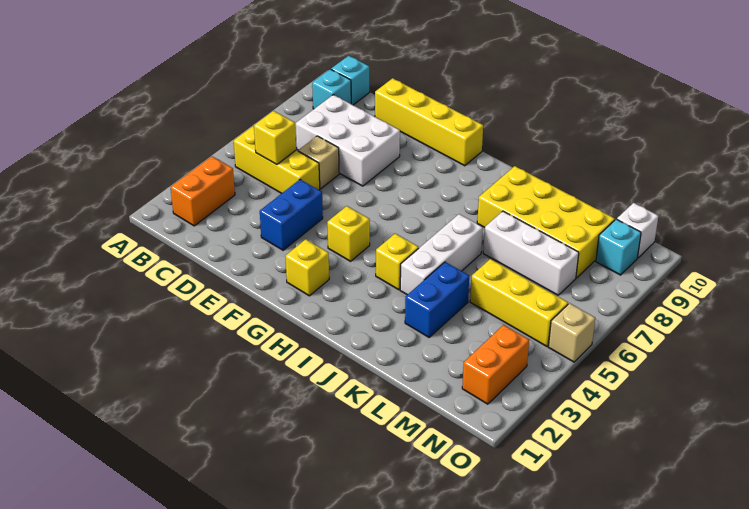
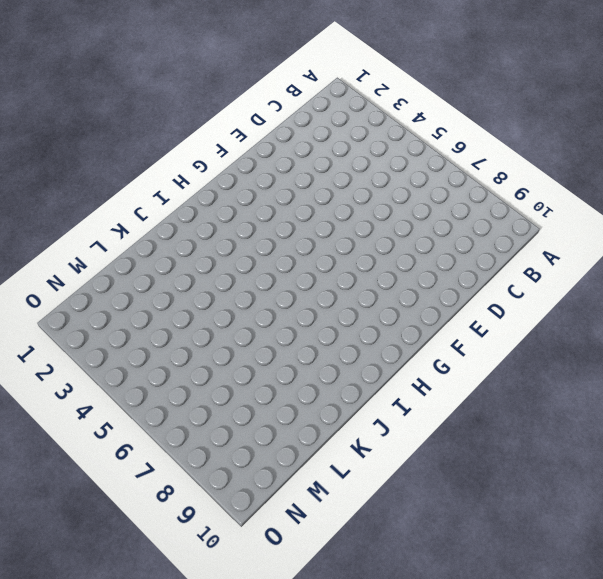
none -> orange 1x2 brick [171,156,235,226]
none -> yellow 1x3 brick [234,126,320,193]
none -> cyan 1x1 brick [312,69,351,109]

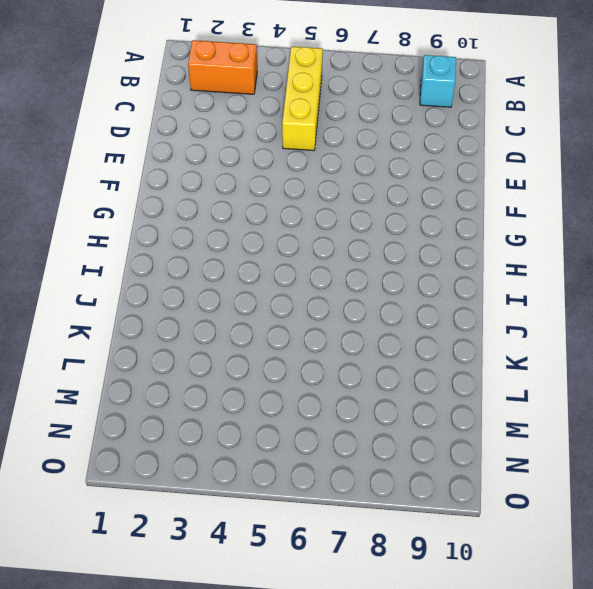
none -> cyan 1x1 brick [331,56,369,105]
none -> white 2x3 brick [295,95,400,186]
none -> tan 1x1 brick [298,136,339,189]

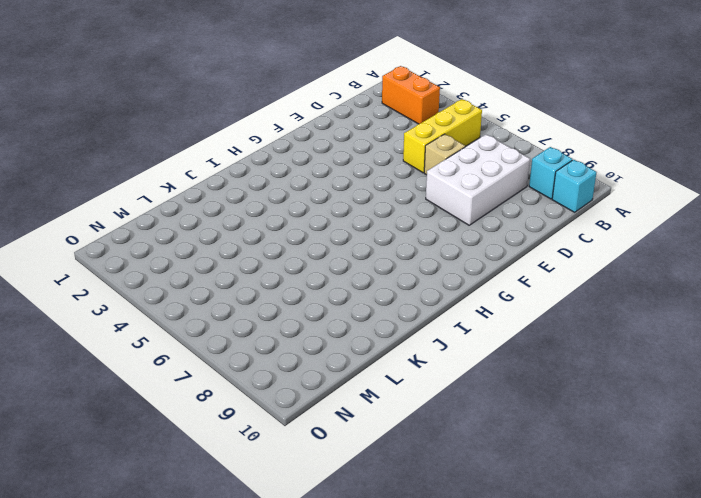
none -> yellow 1x4 brick [375,78,483,166]
none -> blue 1x2 brick [260,180,323,250]
none -> yellow 1x1 brick [285,239,329,296]

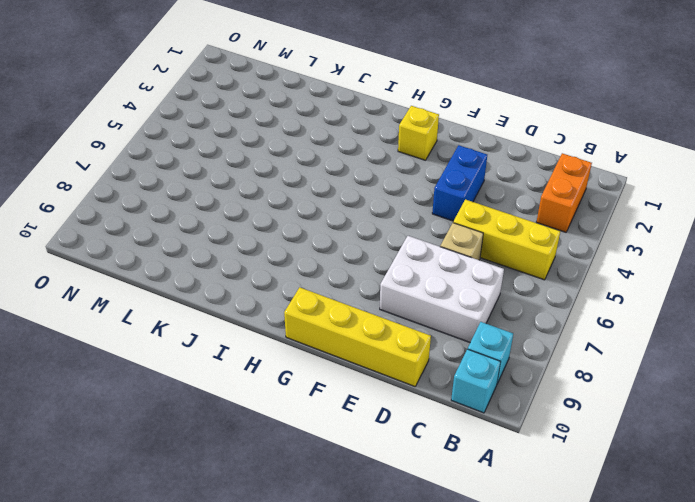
none -> yellow 1x1 brick [327,206,370,261]
none -> yellow 1x1 brick [376,234,419,290]
none -> white 1x3 brick [400,214,483,295]

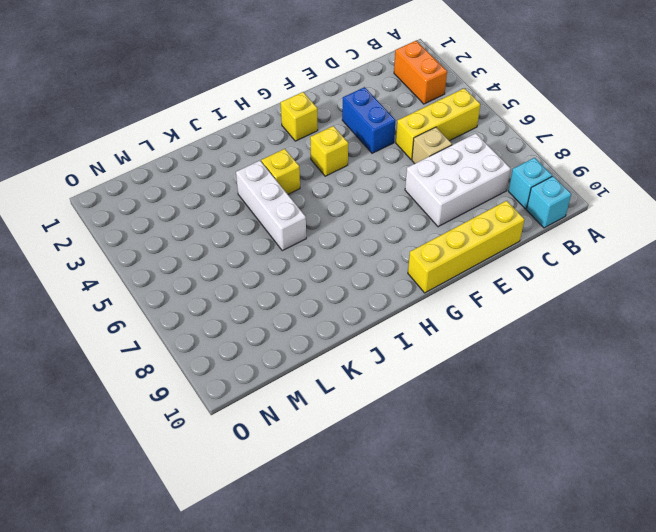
none -> yellow 2x4 brick [477,166,615,278]
none -> blue 1x2 brick [405,262,469,337]
none -> white 1x3 brick [483,211,579,295]

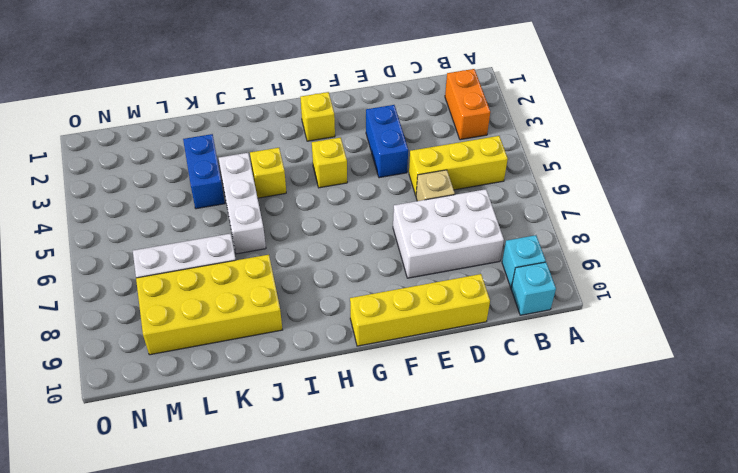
none -> yellow 1x3 brick [470,259,568,346]
none -> orange 1x2 brick [462,325,529,404]
none -> cyan 1x1 brick [596,219,641,275]

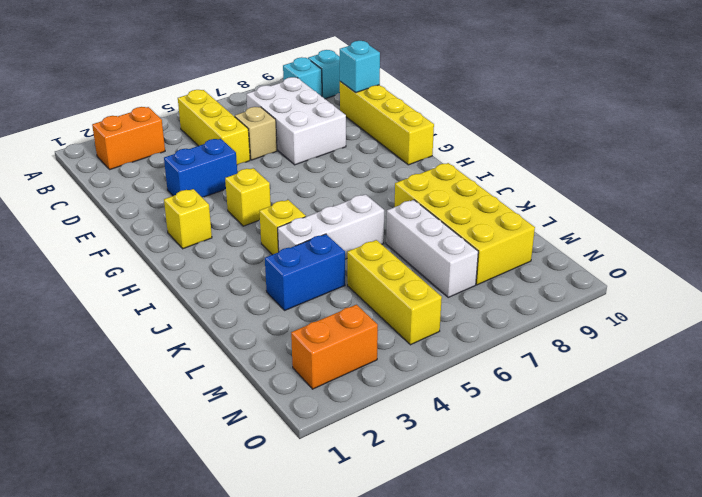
cyan 1x1 brick [340,41,380,93] -> cyan 1x1 brick moved to [596,219,641,275]
none -> white 1x1 brick [617,203,658,258]
none -> tan 1x1 brick [548,303,595,362]
none -> yellow 1x1 brick [254,111,296,165]

